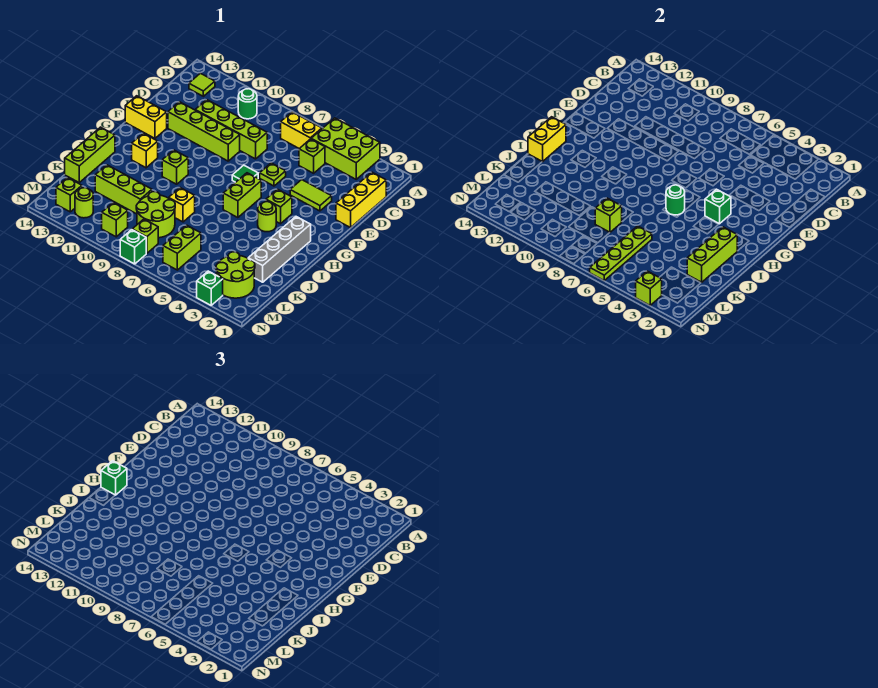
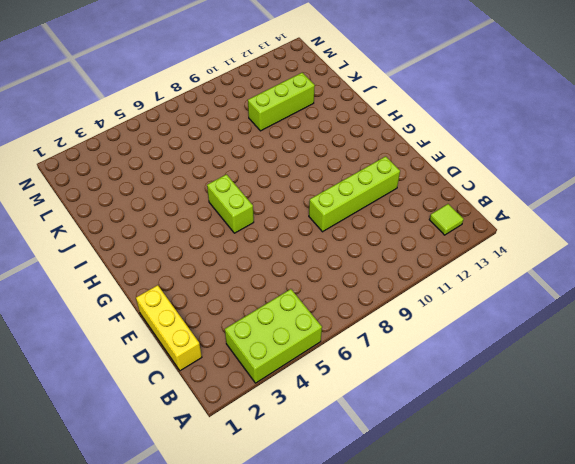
none -> yellow 1x2 brick [281,112,322,148]
none -> green 1x1 round brick [238,89,257,119]
none -> lime 1x1 brick [299,139,325,173]
none -> lime 1x4 brick [196,100,267,159]

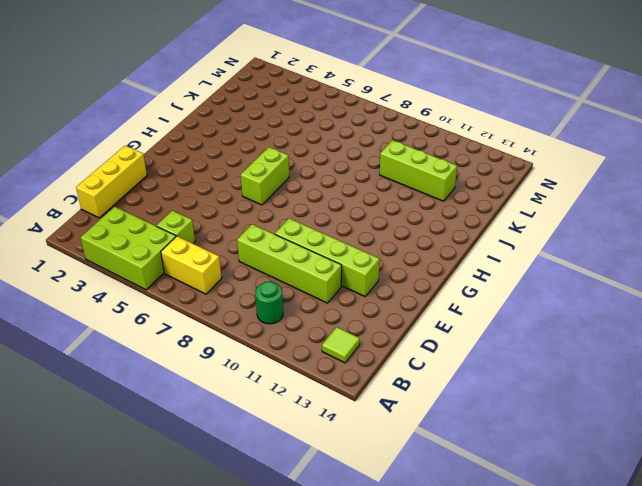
none -> lime 1x2 tile [290,180,332,211]
none -> lime 1x1 plate [260,163,286,186]
none -> green 1x1 tile [232,165,258,182]
none -> yellow 1x2 brick [125,96,167,138]

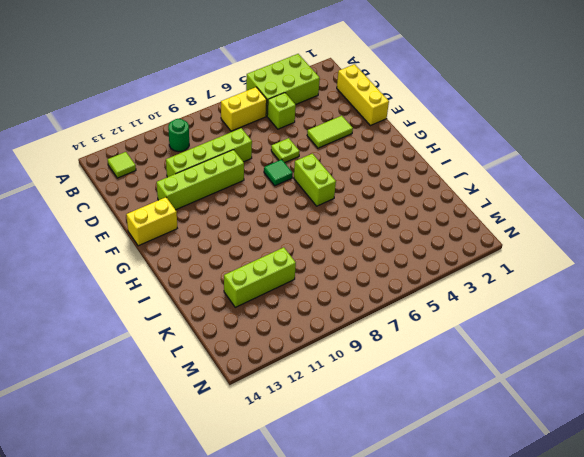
none -> lime 1x1 brick [266,189,292,224]
none -> grey 1x4 brick [248,217,311,282]
none -> lime 1x1 round brick [258,202,276,232]
none -> lime 1x1 brick [162,150,188,184]

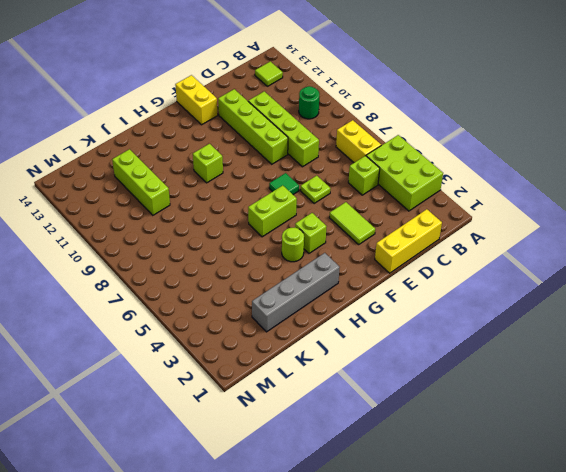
none -> yellow 1x1 brick [132,133,158,168]
none -> lime 1x3 brick [65,127,115,182]
none -> yellow 1x1 brick [169,188,195,222]
none -> lime 2x2 round brick [136,192,175,238]

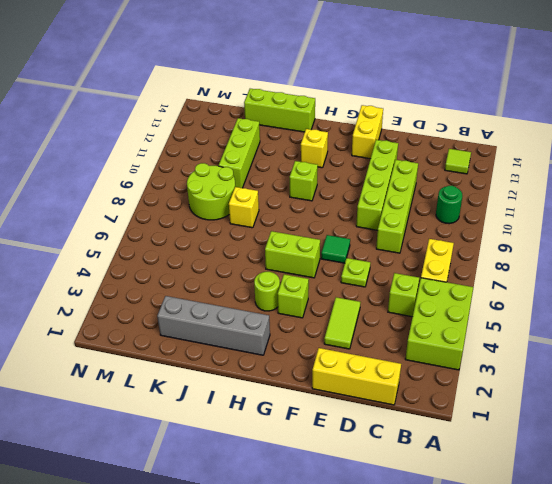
none -> lime 2x2 round brick [216,252,255,298]
none -> lime 1x2 brick [163,225,201,270]
none -> lime 1x1 brick [132,219,158,253]
none -> lime 1x1 brick [102,202,128,237]

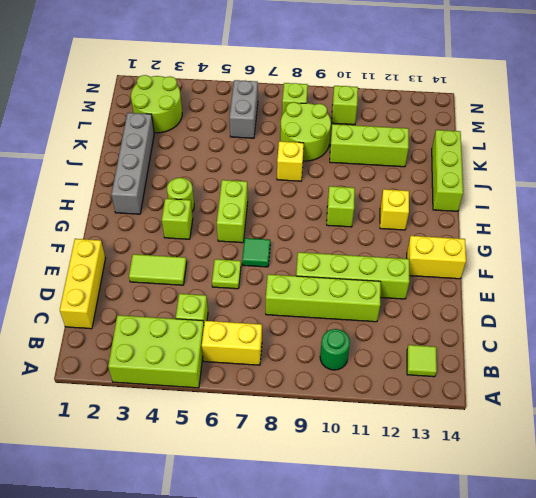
grey 1x2 brick [229,80,258,138] -> lime 1x2 brick [163,225,201,270]
none -> lime 1x1 round brick [75,188,93,218]
none -> lime 1x1 brick [56,178,82,212]
none -> green 1x1 brick [197,271,223,305]
none -> green 1x1 brick [120,230,146,264]

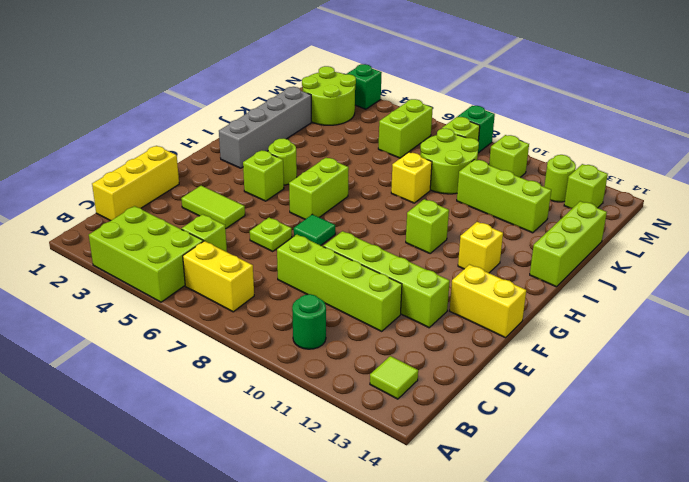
none -> green 1x1 brick [705,189,731,224]
none -> green 1x1 round brick [666,185,685,215]
none -> yellow 1x2 brick [528,117,566,162]
none -> lime 1x3 brick [687,227,737,282]

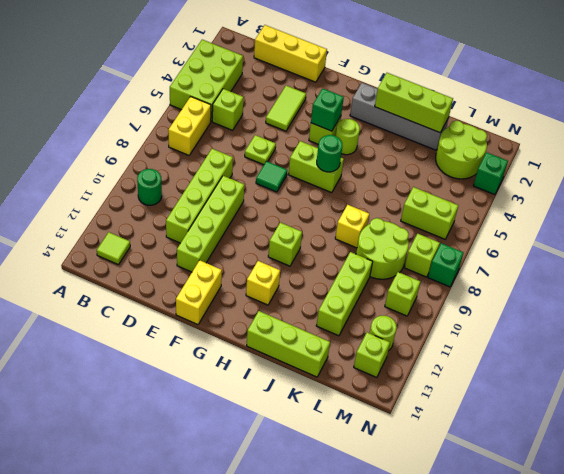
none -> yellow 1x2 brick [528,117,566,162]
none -> lime 1x4 plate [590,226,652,280]
none -> lime 1x1 brick [595,198,622,232]
none -> lime 1x1 brick [636,271,662,305]

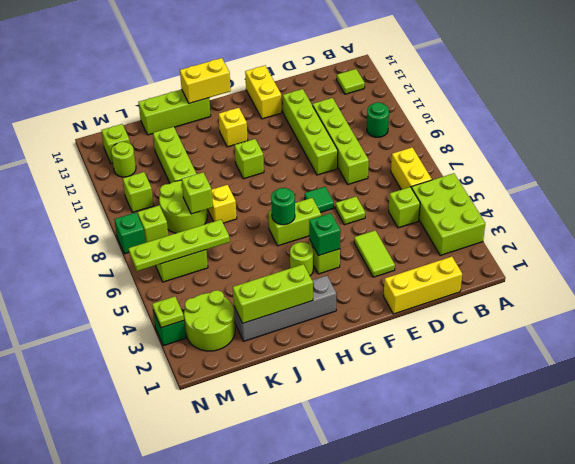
lime 1x1 plate [152,297,184,328] -> lime 1x1 brick [636,271,662,305]
none -> green 1x1 brick [101,461,127,495]

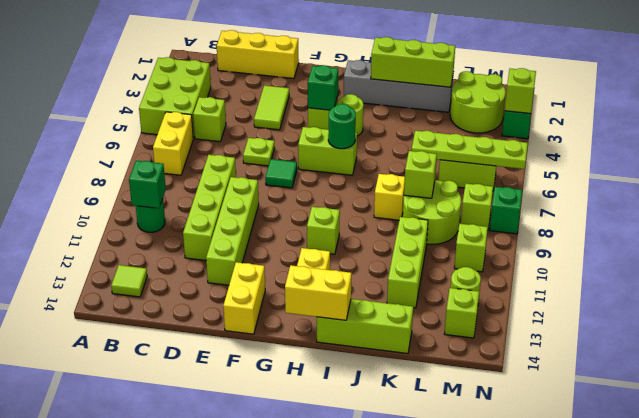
green 1x1 brick [129,161,166,208] -> green 1x1 brick moved to [101,461,127,495]

